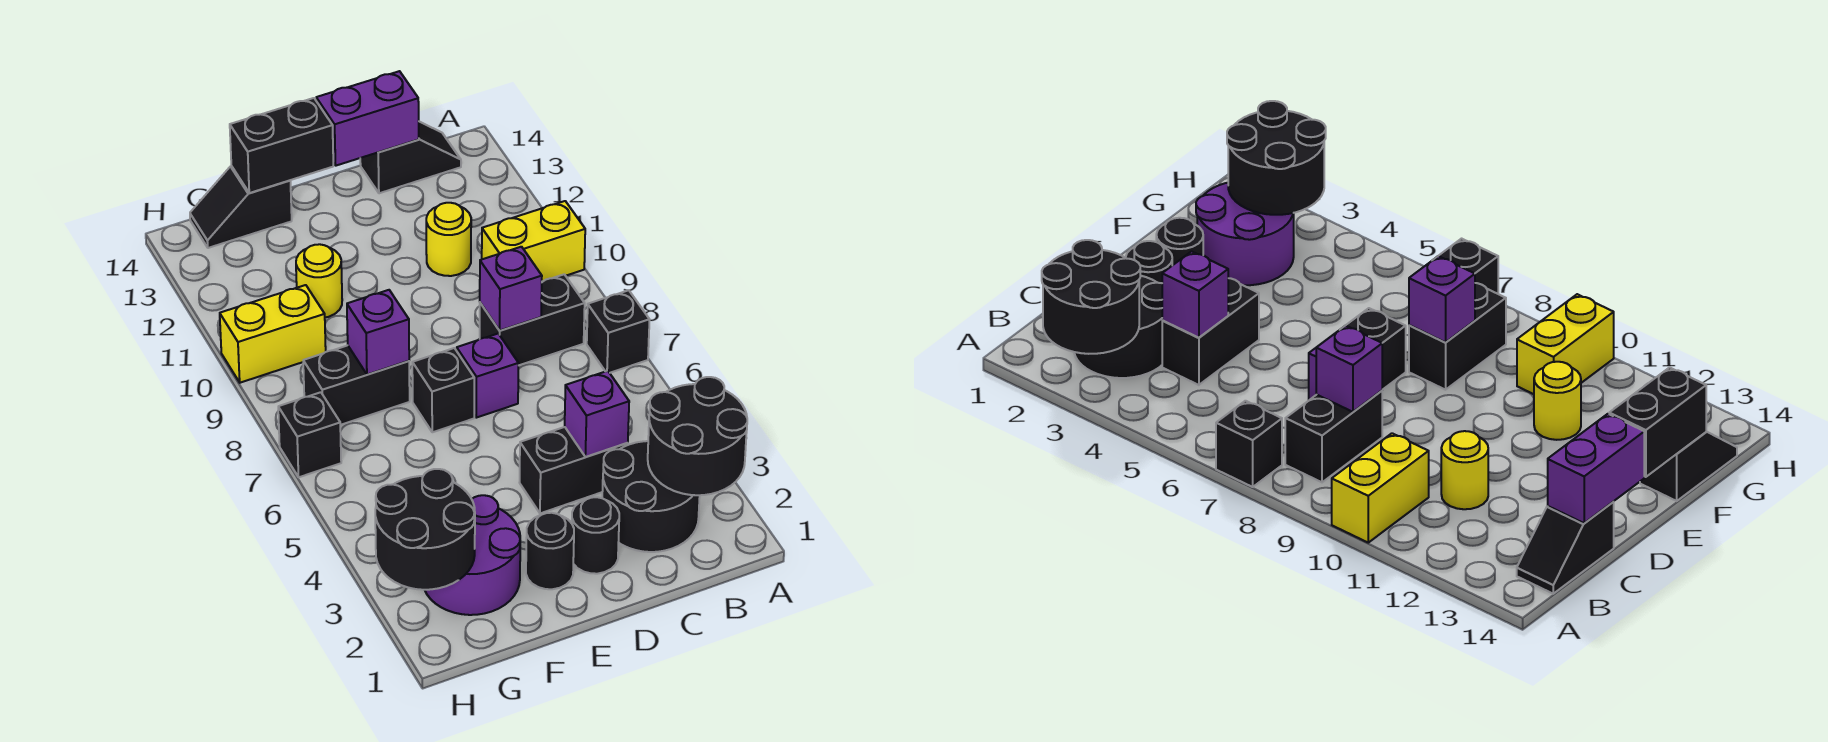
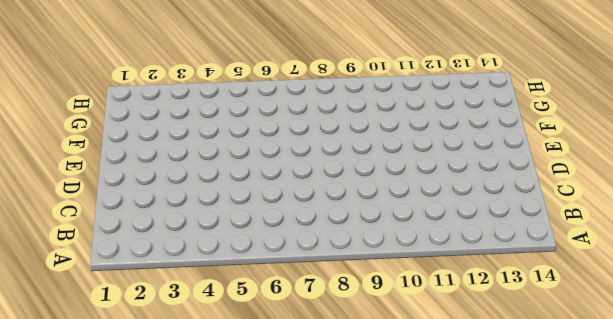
none -> black 1x1 brick [587,290,650,373]
none -> yellow 1x2 brick [482,201,585,281]
none -> black 2x2 round brick [602,441,700,552]

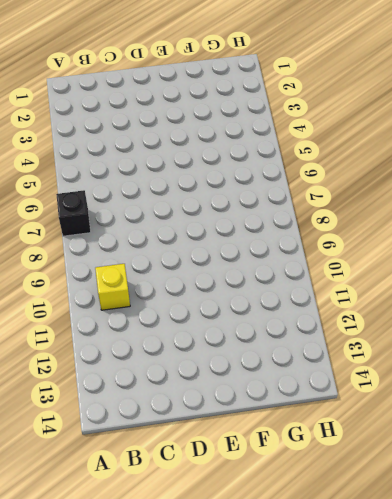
yellow 1x1 brick [95,264,130,310] -> yellow 1x2 brick [482,201,585,281]
none -> black 2x2 round brick [602,441,700,552]
none -> black 1x2 brick [480,274,585,366]
none -> black 1x2 slope [360,122,461,193]

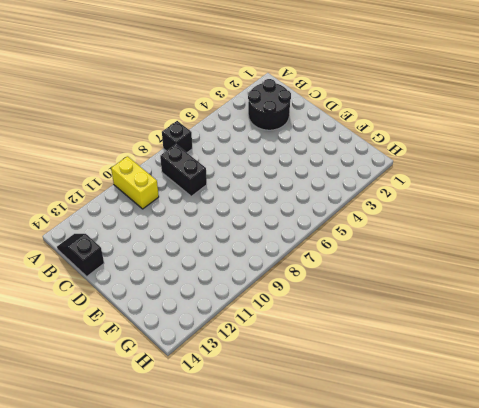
none -> black 1x2 brick [520,427,628,513]
none -> yellow 1x1 round brick [426,203,471,276]
none -> black 1x1 round brick [572,497,619,574]

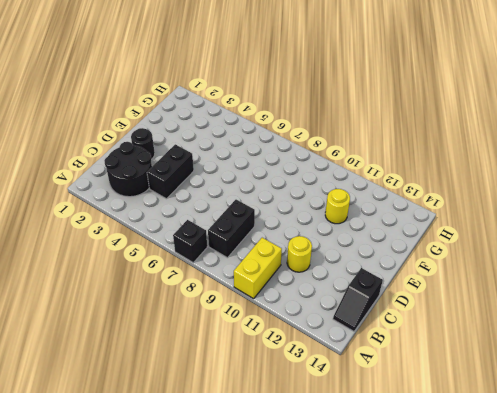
none -> purple 1x1 brick [457,334,519,418]
none -> black 1x1 round brick [526,513,574,589]
none -> black 1x1 brick [412,348,474,432]

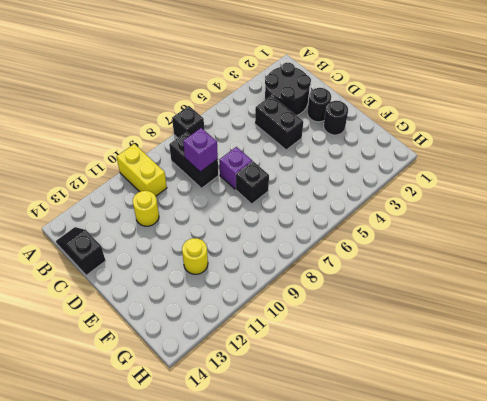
none -> purple 2x2 round brick [425,495,520,615]
none -> black 1x2 brick [303,345,410,425]
none -> black 1x2 slope [190,166,292,248]

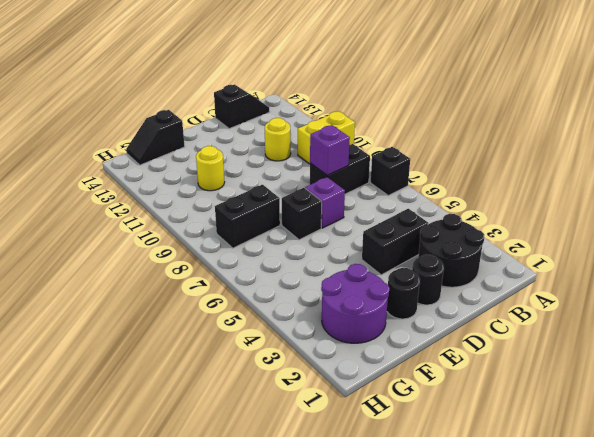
none -> yellow 1x2 brick [220,285,326,383]
none -> black 1x1 brick [278,392,341,477]
none -> black 2x2 round brick [648,377,747,495]

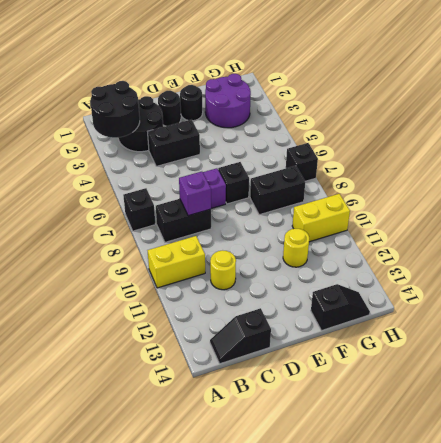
none -> purple 1x1 brick [565,371,629,457]
none -> purple 1x2 brick [316,71,419,166]
none -> black 1x2 brick [230,98,333,193]

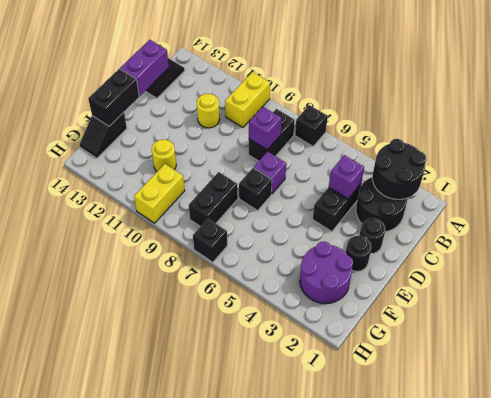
none -> purple 1x1 brick [347,290,409,374]
none -> black 2x2 round brick [375,469,475,590]

